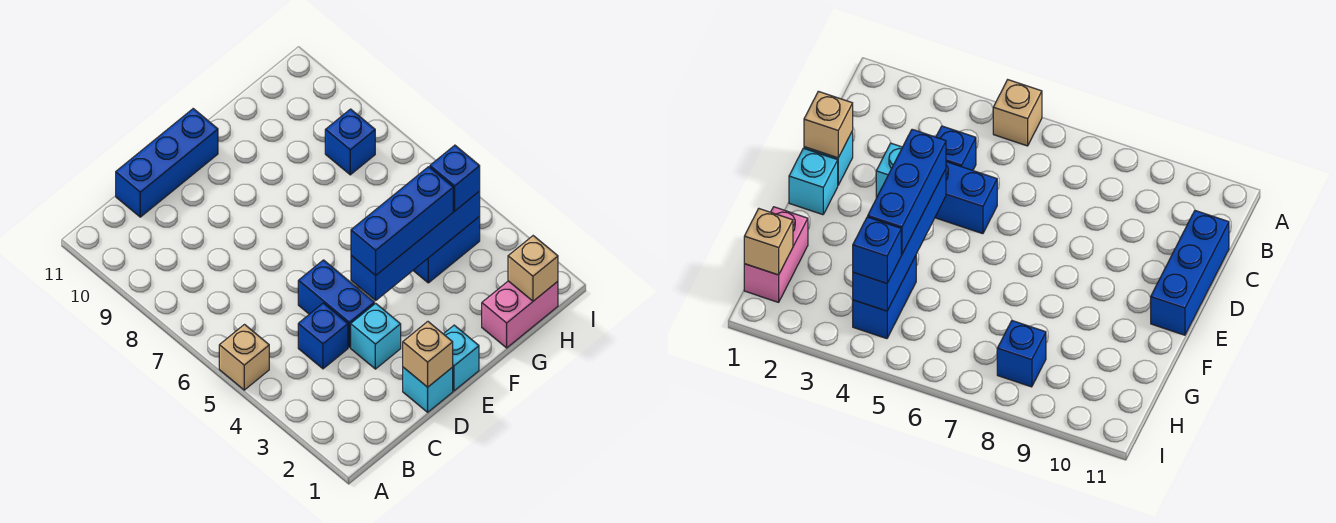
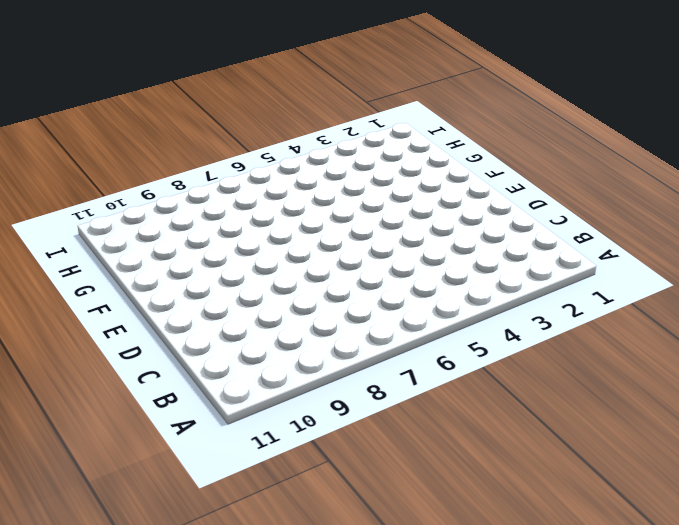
none -> tan 1x1 brick [219,325,269,390]
none -> blue 1x1 brick [298,303,348,369]
none -> blue 1x3 brick [116,109,218,217]

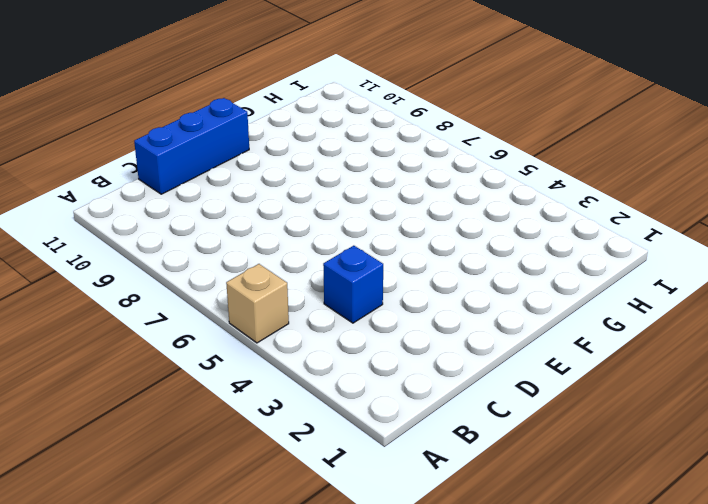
none -> cyan 1x1 brick [403,367,453,412]
none -> cyan 1x1 brick [351,303,401,369]
none -> blue 1x2 brick [298,260,374,347]

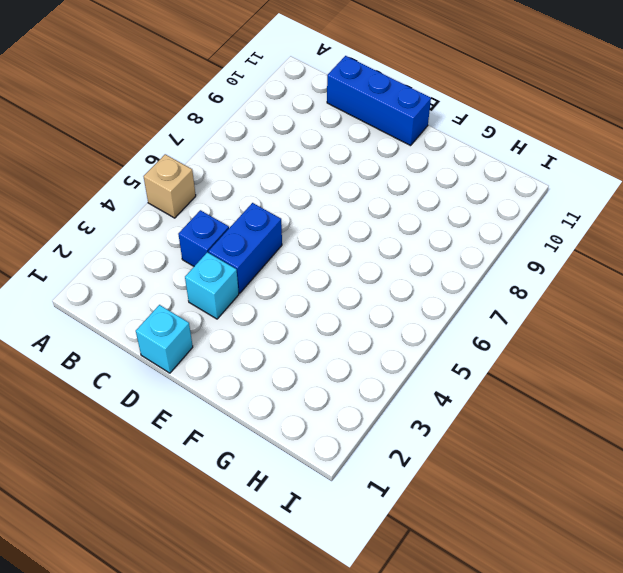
none -> cyan 1x1 brick [444,325,479,391]
none -> pink 1x2 brick [482,281,558,348]
none -> blue 1x2 brick [413,216,480,283]

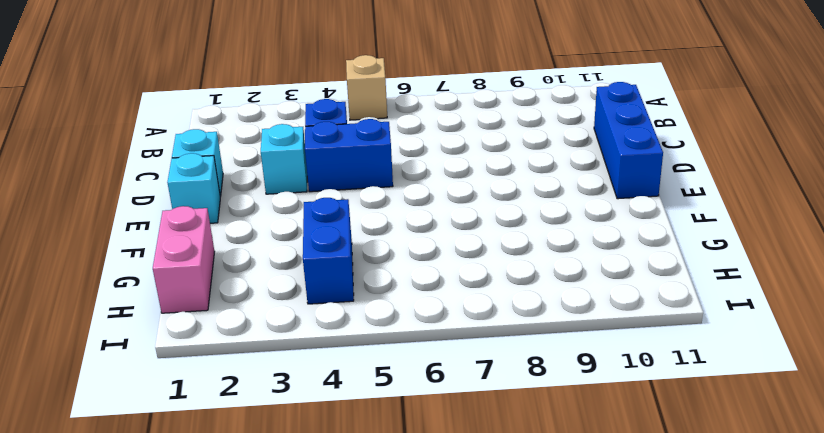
none -> blue 1x1 brick [325,109,375,175]
none -> tan 1x1 brick [403,322,453,387]
none -> blue 1x4 brick [351,191,480,300]

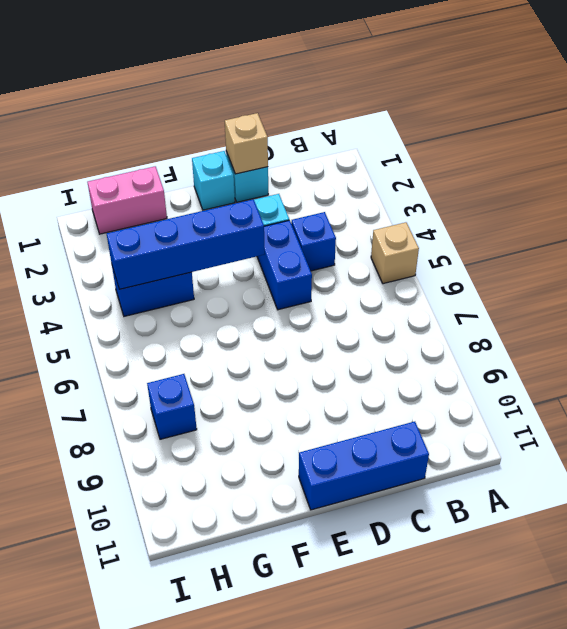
none -> tan 1x1 brick [508,236,558,301]
none -> blue 1x3 brick [351,167,453,275]
none -> blue 1x1 brick [430,145,480,211]

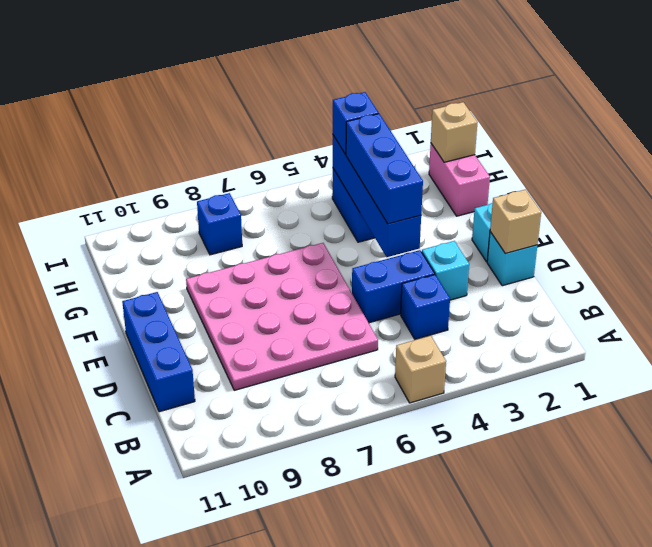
pink 4x4 plate [186,243,378,390] -> none

